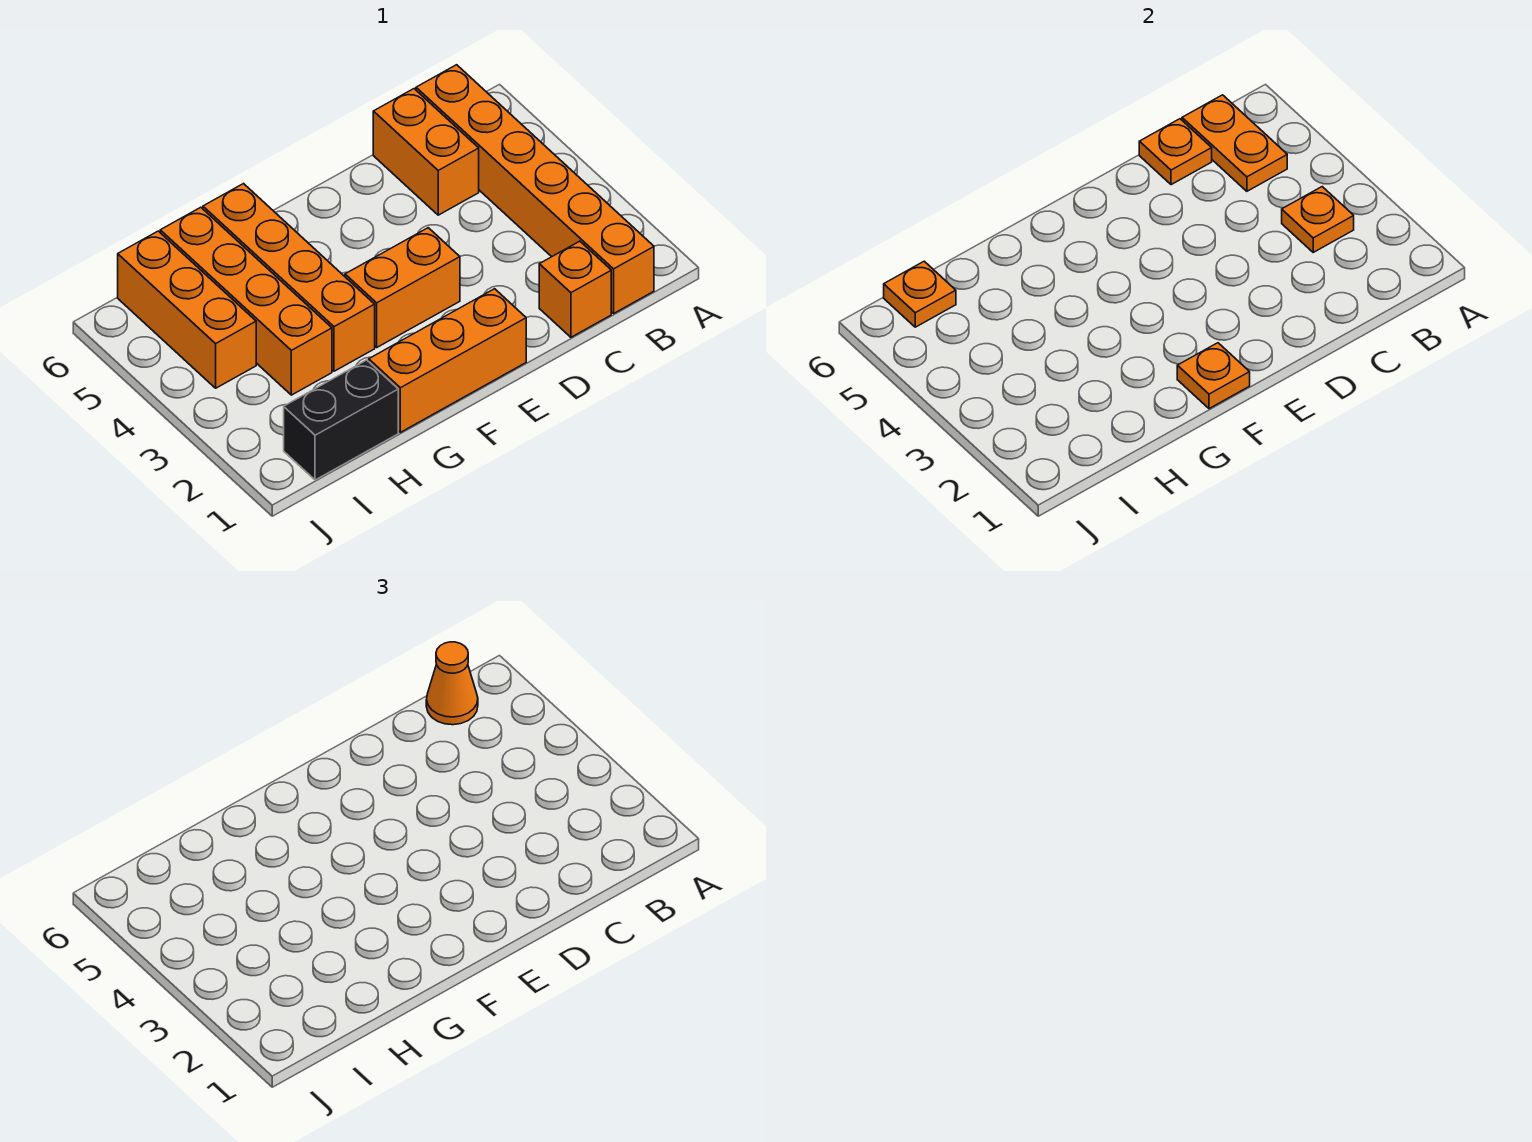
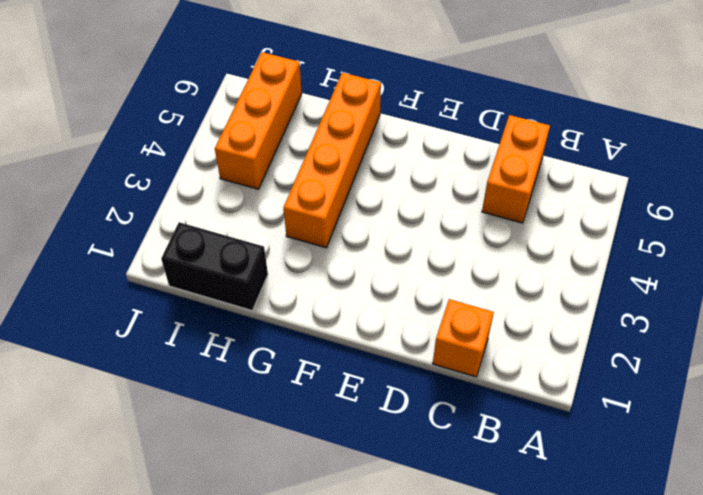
none -> orange 1x6 brick [416,65,654,313]
none -> orange 1x3 brick [369,289,526,432]
none -> orange 1x2 brick [345,228,460,347]

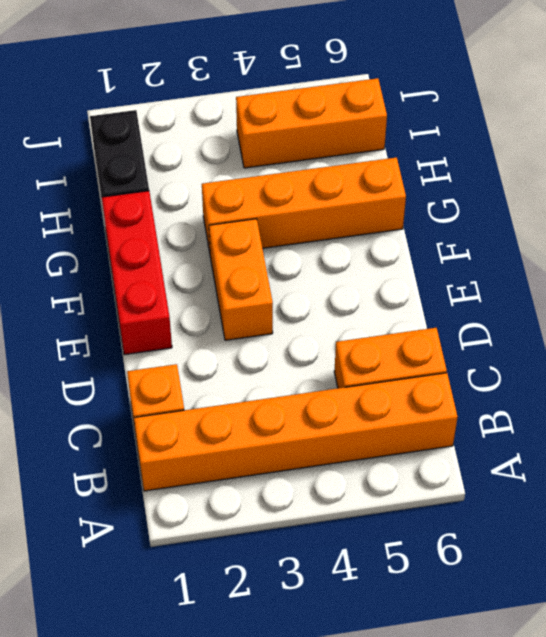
red 1x3 brick [102,191,172,355] -> orange 1x3 brick [369,289,526,432]
none -> orange 1x4 brick [160,207,332,395]
none -> orange 1x1 plate [1282,187,1354,252]
none -> orange 1x2 plate [1182,95,1287,191]

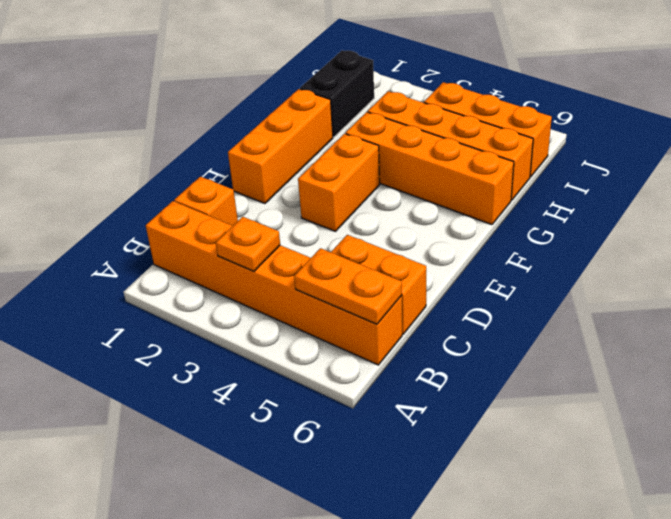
none -> orange 1x1 plate [1139,119,1212,185]
none -> orange 1x1 plate [1177,343,1250,409]
none -> orange 1x1 plate [884,261,956,327]

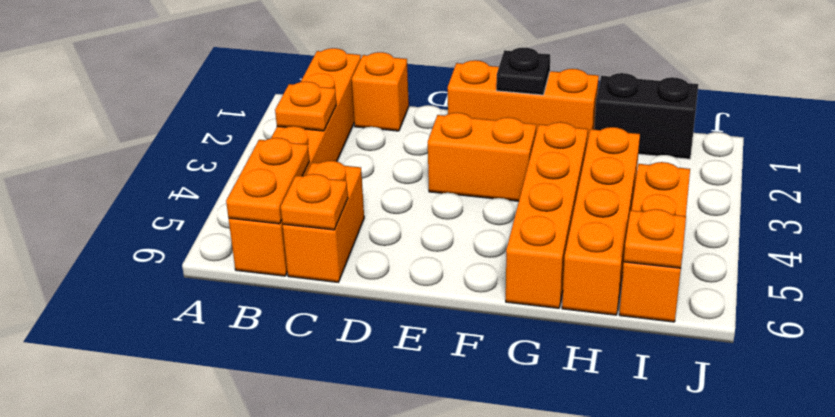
black 1x1 plate [496,47,550,95] -> orange 1x1 plate [1177,343,1250,409]
none -> orange 1x1 cone [426,642,478,725]

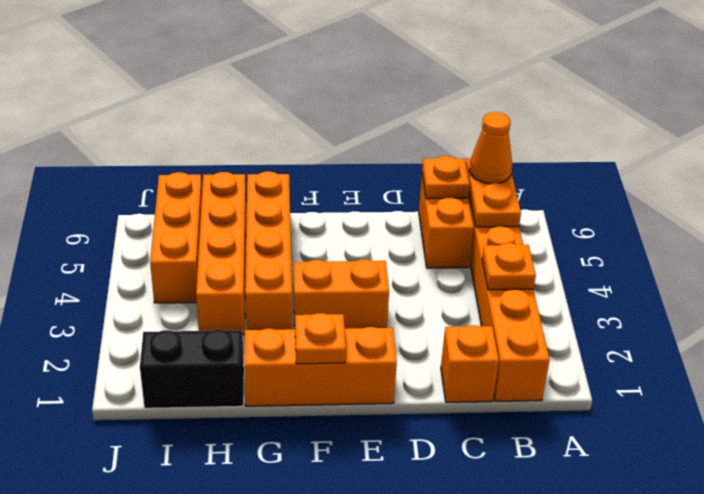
none -> orange 1x1 plate [884,261,956,327]

